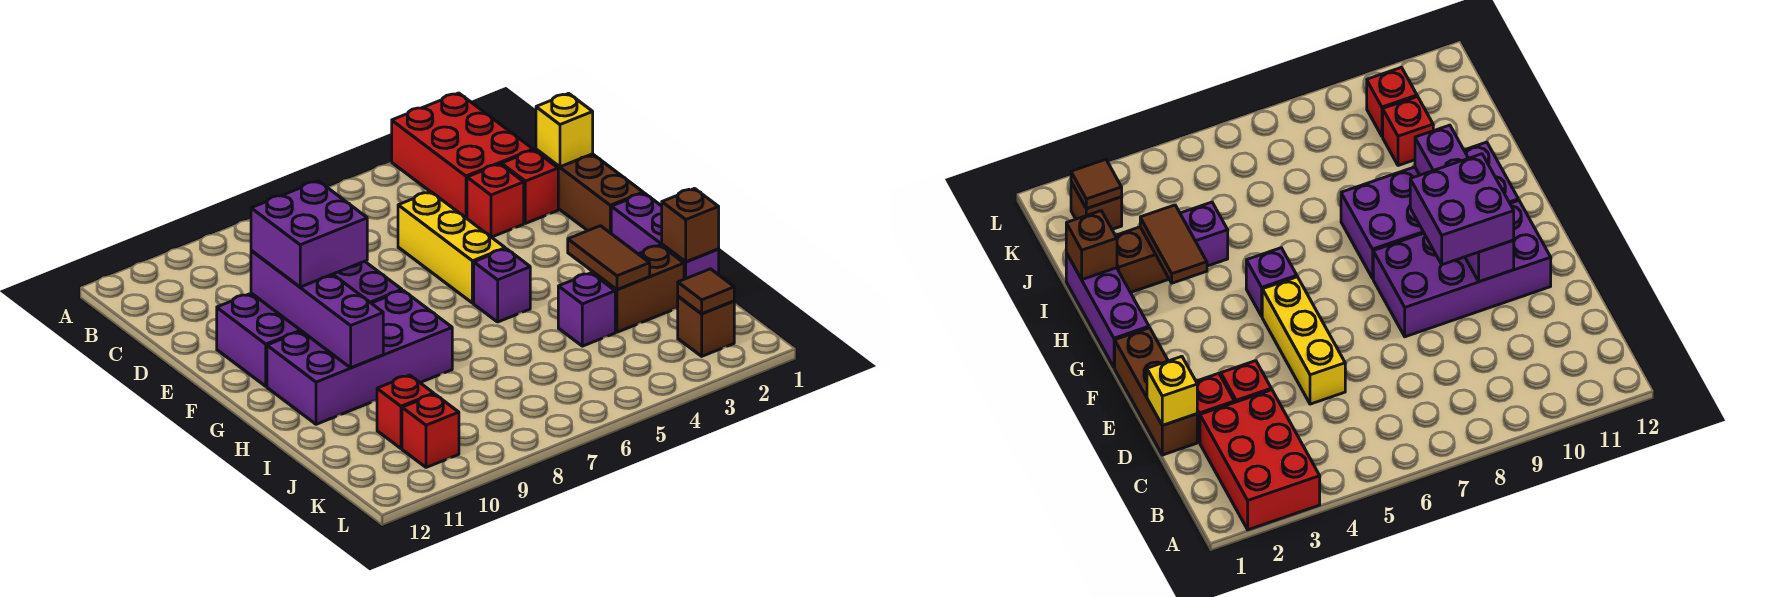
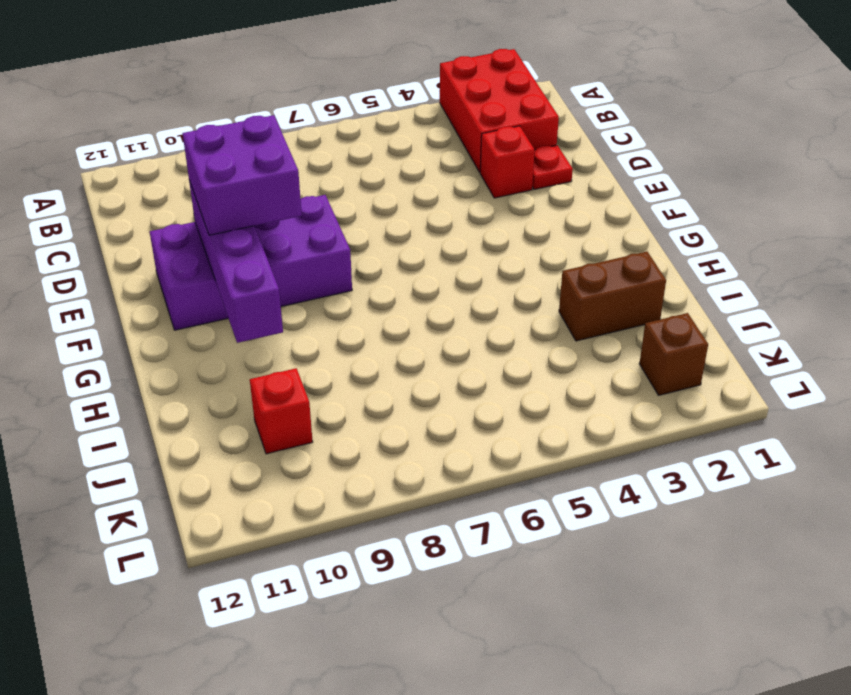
red 1x1 plate [532,145,573,190] -> red 1x1 brick [502,150,558,223]
none -> brown 1x3 brick [536,150,643,233]
none -> yellow 1x3 brick [398,192,505,303]
none -> purple 1x3 brick [611,193,719,279]

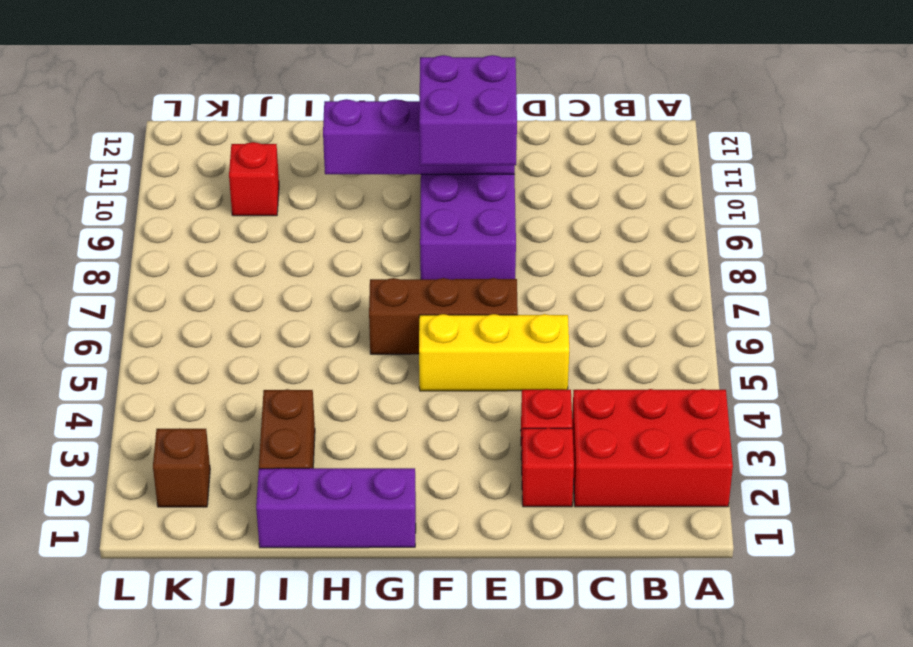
brown 1x3 brick [369,278,518,354] -> brown 1x3 brick moved to [536,150,643,233]
none -> purple 1x1 brick [474,249,530,322]
none -> purple 2x4 brick [267,291,452,424]
none -> purple 1x1 brick [558,273,615,346]

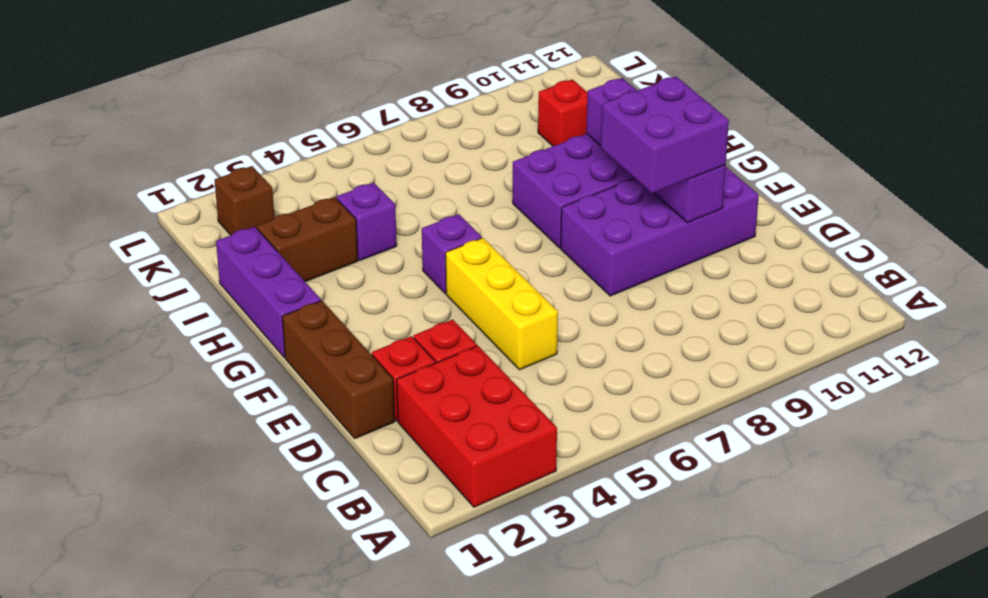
none -> red 1x1 brick [402,394,459,467]
none -> yellow 1x1 brick [536,93,593,167]
none -> brown 1x2 tile [568,226,650,290]

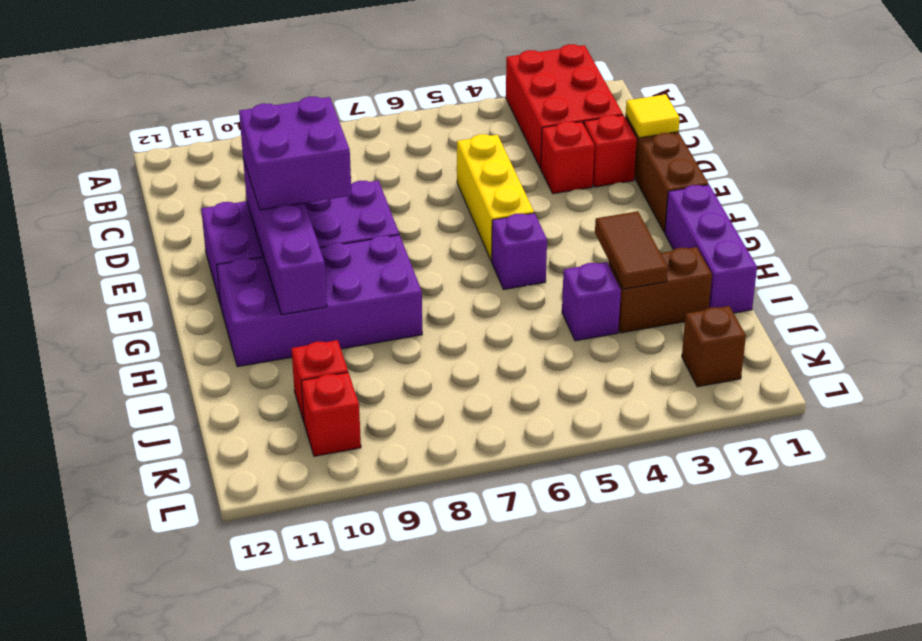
yellow 1x1 tile [626,94,680,138] -> yellow 1x1 brick [536,93,593,167]
none -> brown 1x1 brick [662,189,719,262]
none -> brown 1x1 tile [678,269,734,314]

